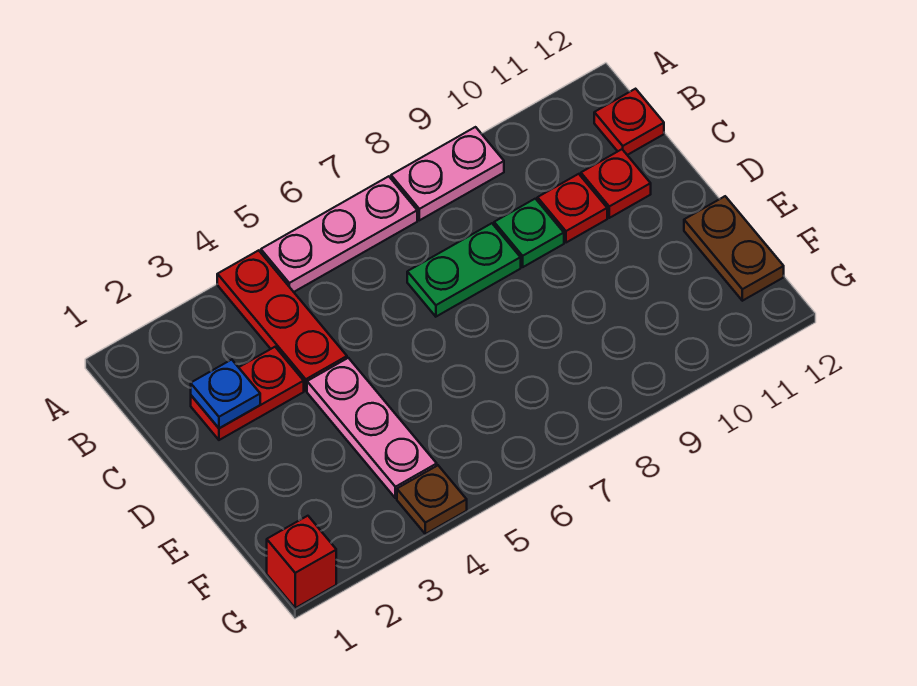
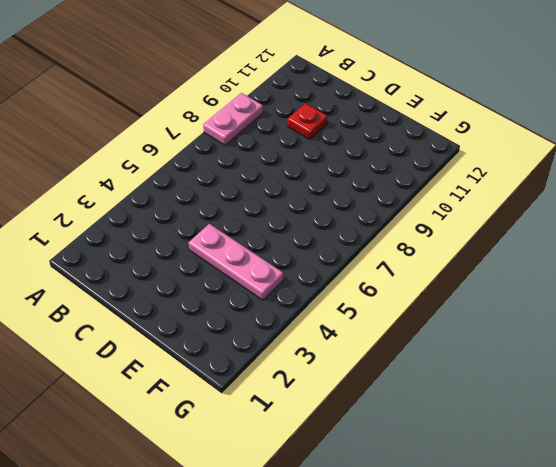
none -> red 1x3 plate [217,250,347,391]
none -> pink 1x3 plate [261,176,417,292]
none -> red 1x1 plate [594,89,664,155]

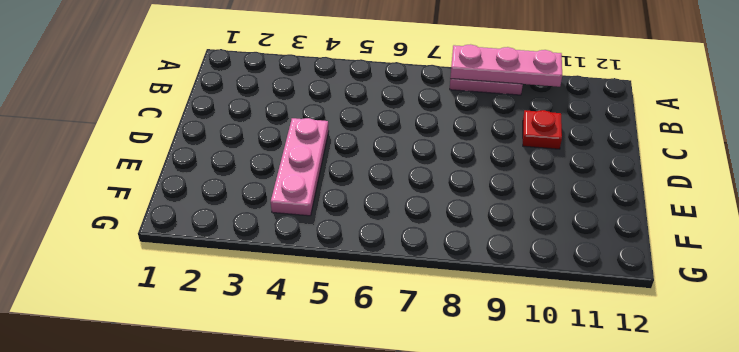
pink 1x3 plate [450,44,562,87] -> pink 1x3 plate moved to [261,176,417,292]
none -> red 1x3 plate [217,250,347,391]
none -> red 1x1 plate [594,89,664,155]
none -> red 1x2 plate [191,347,304,440]

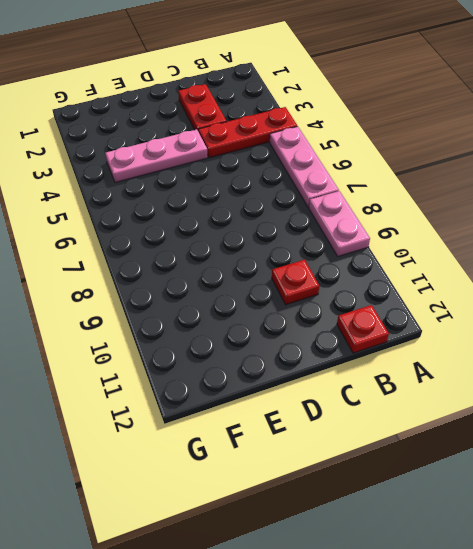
none -> green 1x2 plate [407,223,521,317]
none -> green 1x1 plate [494,199,564,267]
none -> red 1x1 plate [581,149,651,218]

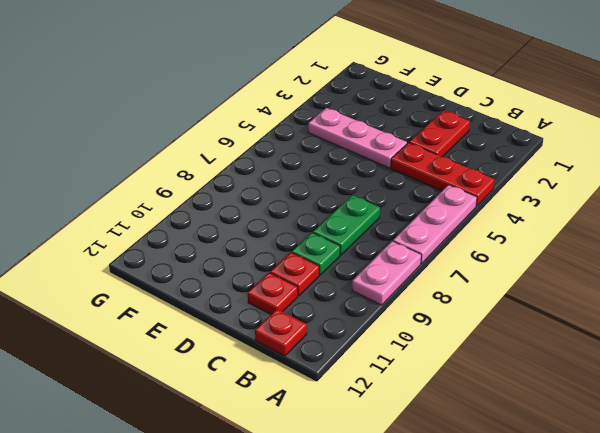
none -> brown 1x2 plate [684,196,784,301]
none -> red 1x1 brick [267,516,336,608]
none -> brown 1x1 plate [397,466,467,534]

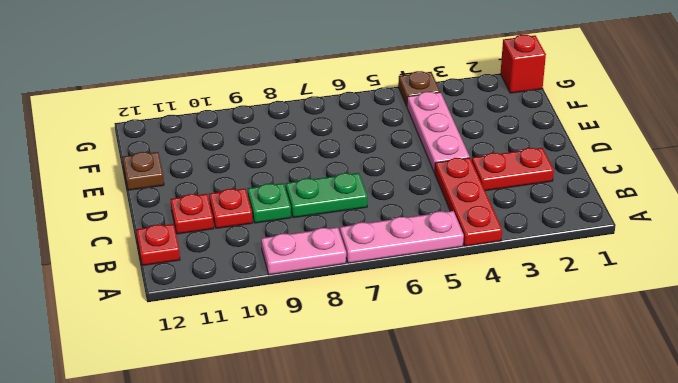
brown 1x1 plate [123,152,164,190] -> brown 1x2 plate [684,196,784,301]
none -> blue 1x1 plate [191,360,260,428]

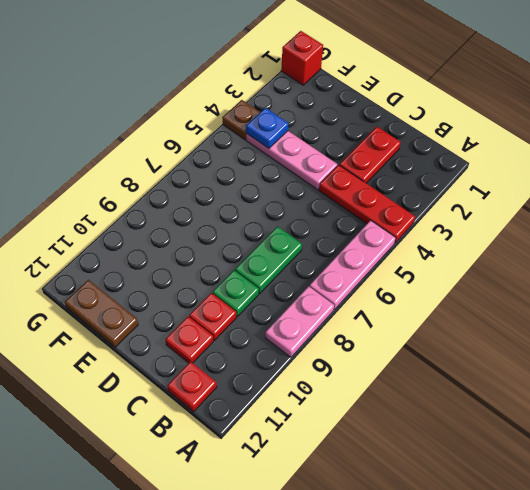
blue 1x1 plate [246,108,289,149] -> blue 1x1 plate moved to [191,360,260,428]

